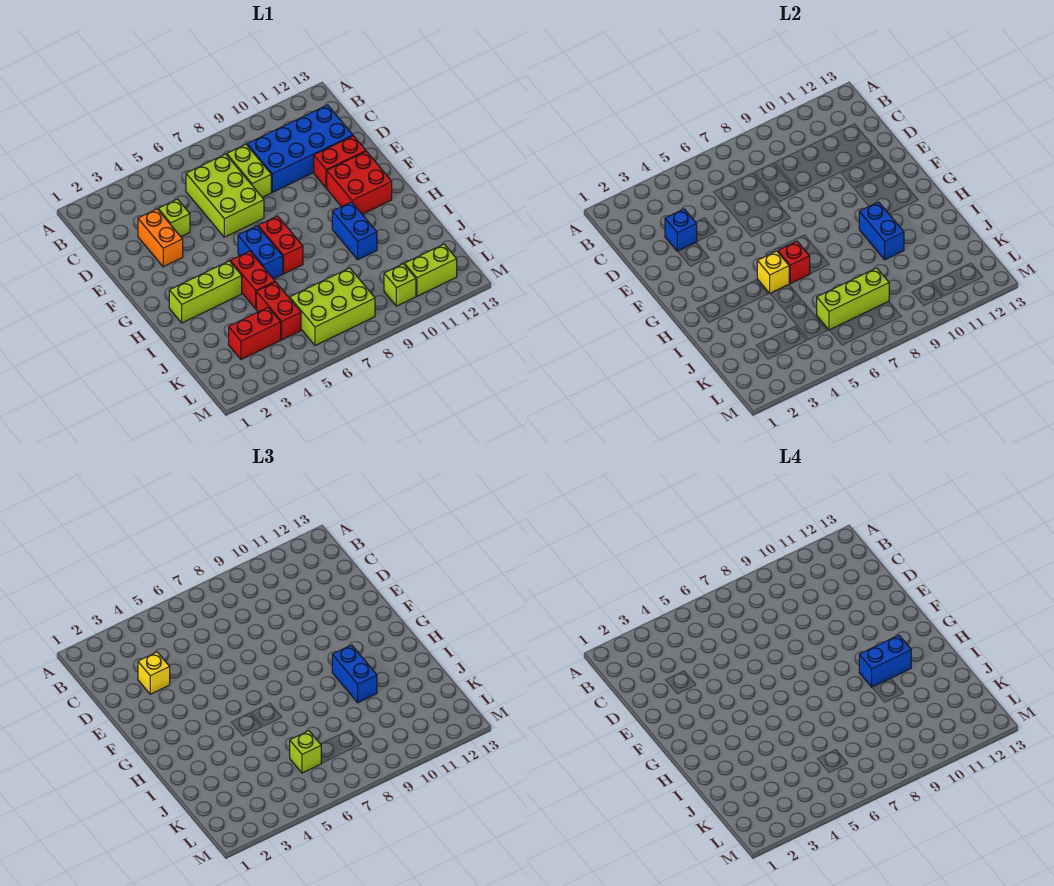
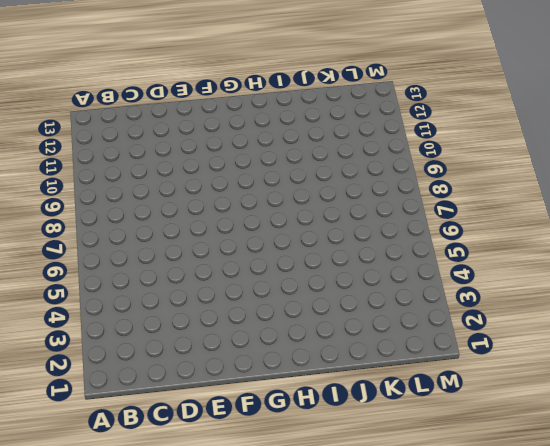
none -> lime 2x3 brick [186,154,264,237]
none -> lime 1x2 brick [227,144,271,197]
none -> blue 2x4 brick [247,105,353,192]

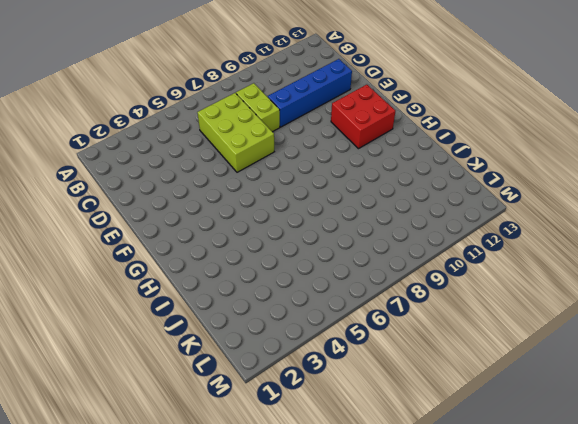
blue 1x4 brick [268,59,352,127] -> blue 2x4 brick [247,105,353,192]
none -> orange 1x2 brick [138,209,183,267]
none -> lime 1x1 brick [158,199,190,236]
none -> red 1x2 brick [314,136,366,188]

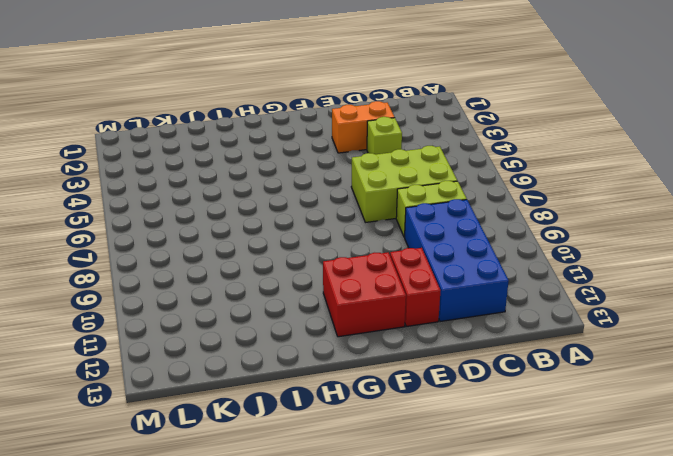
none -> blue 1x2 brick [238,226,283,279]
none -> red 1x2 brick [258,216,303,274]
none -> lime 1x3 brick [169,261,242,323]

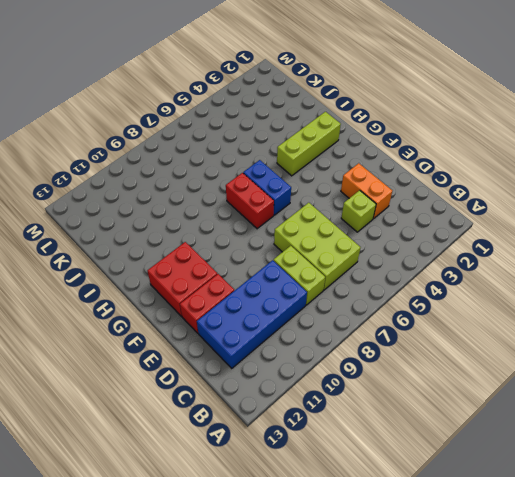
none -> red 1x2 brick [230,251,275,309]
none -> blue 1x2 brick [332,202,377,260]
none -> red 1x2 brick [256,282,301,340]

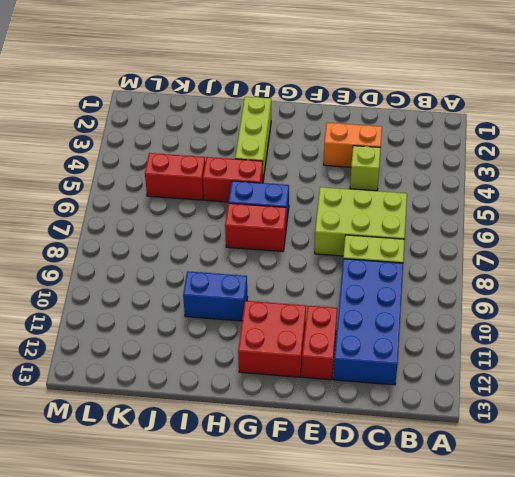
none -> red 1x2 brick [229,307,281,360]
none -> lime 2x3 brick [290,268,375,345]
none -> lime 1x1 brick [384,264,416,306]

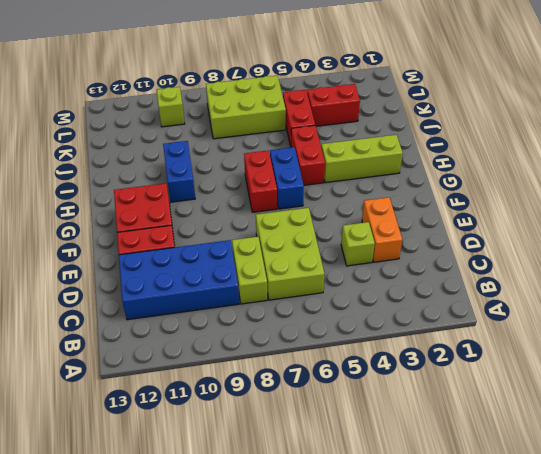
none -> lime 1x2 brick [405,244,457,296]
none -> blue 1x1 brick [665,209,697,251]
none -> yellow 1x1 brick [757,251,789,293]

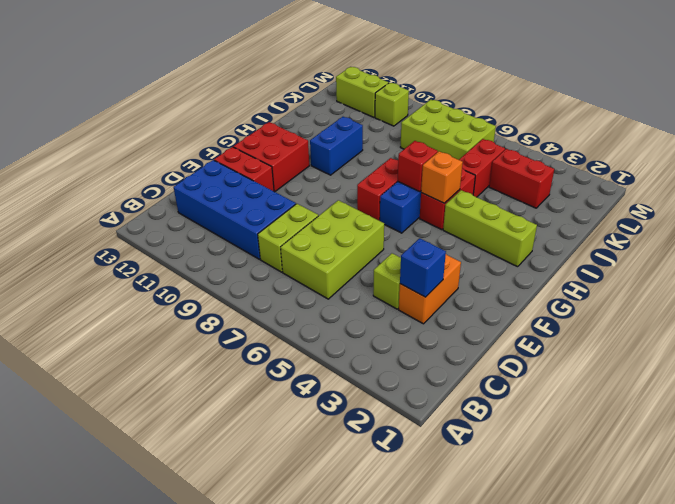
orange 1x1 brick [421,151,463,203] -> yellow 1x1 brick [757,251,789,293]
none -> blue 1x2 brick [859,202,904,260]
none -> lime 1x3 brick [817,268,889,330]
none -> yellow 1x1 brick [138,652,170,694]

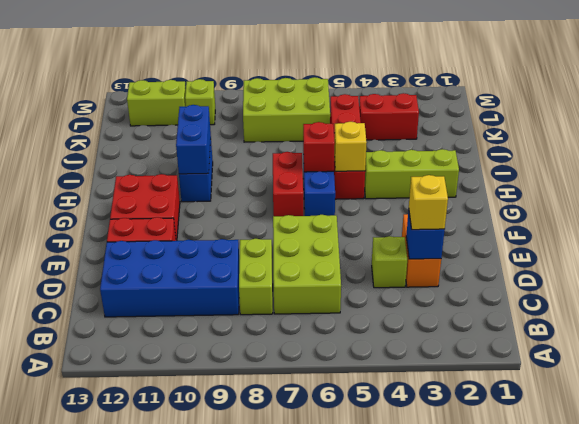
none -> lime 1x3 brick [817,268,889,330]
none -> blue 1x2 brick [332,645,377,703]
none -> lime 1x1 brick [290,731,321,773]

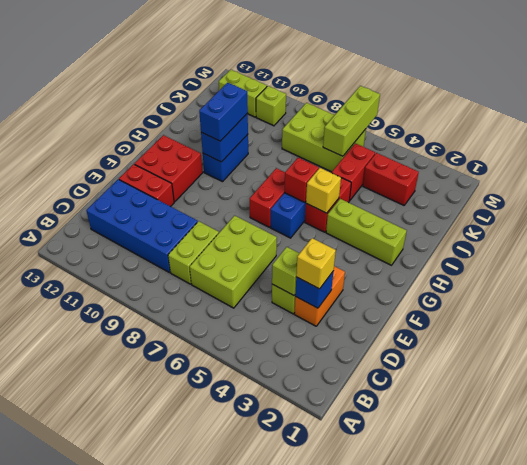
lime 1x1 brick [272,247,300,296] -> lime 1x1 brick moved to [290,731,321,773]
lime 1x3 brick [323,86,380,156] -> lime 1x3 brick turned to [817,268,889,330]
none -> blue 1x2 brick [859,635,911,687]

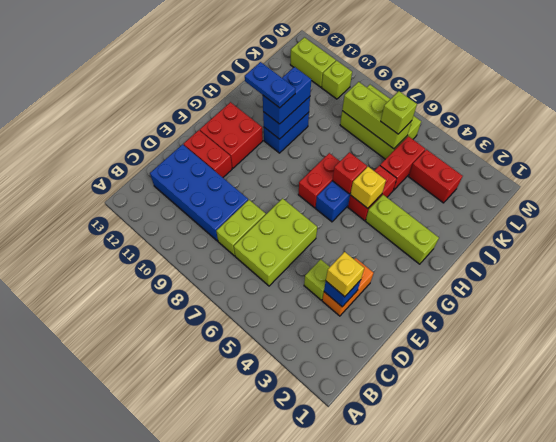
blue 1x2 plate [245,62,296,108] -> blue 1x2 brick [859,635,911,687]

